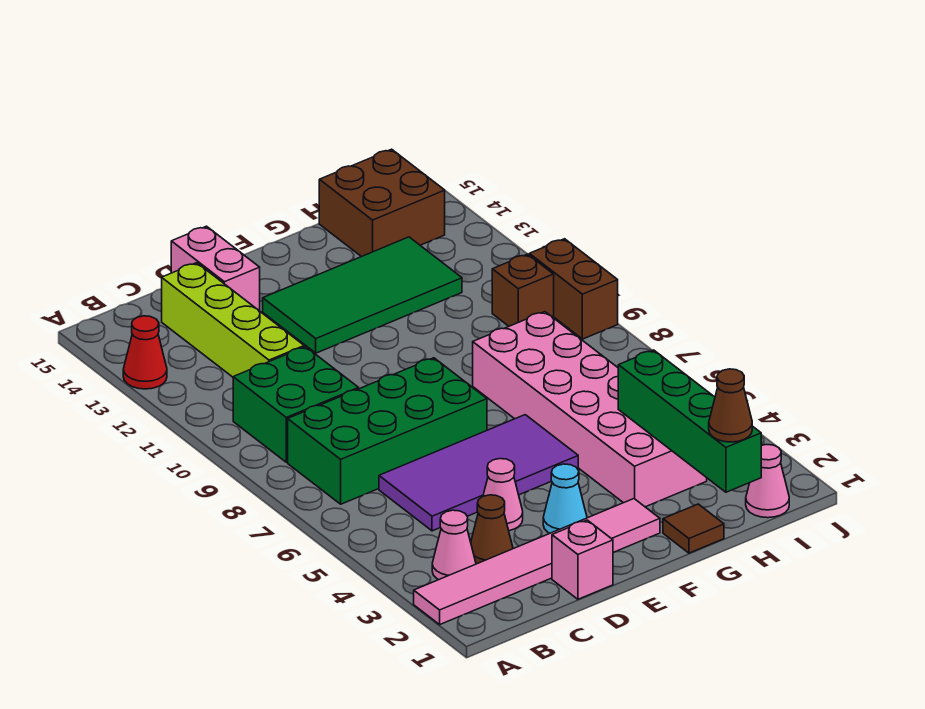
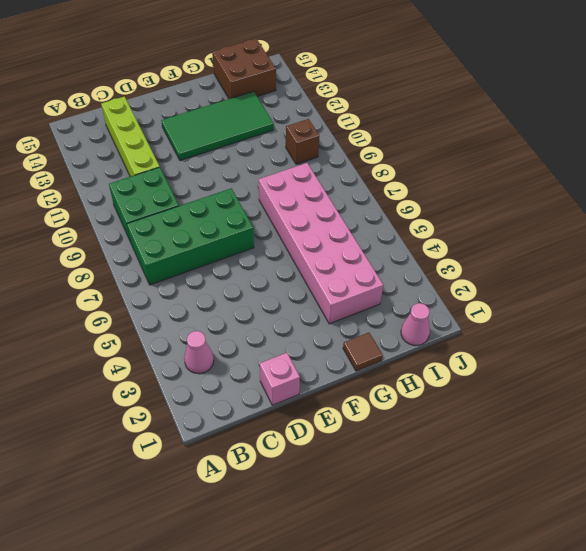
none -> pink 1x6 tile [414,499,660,624]
none -> red 1x1 cone [123,316,167,389]
none -> brown 1x1 cone [471,495,513,564]

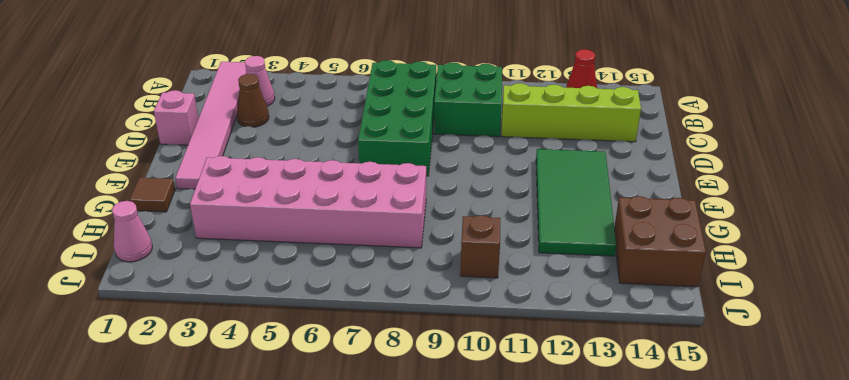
none -> purple 2x4 tile [379,415,578,531]
none -> pink 1x1 cone [483,459,523,531]
none -> pink 1x2 brick [171,226,260,311]

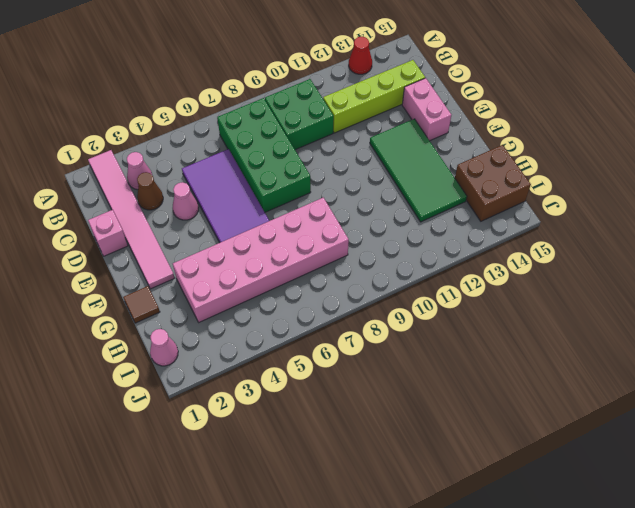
pink 1x2 brick [402,78,451,141] -> pink 1x2 brick turned to [171,226,260,311]
none -> cyan 1x1 cone [543,464,587,533]
none -> brown 1x1 brick [492,254,554,326]
none -> brown 1x2 brick [529,239,618,339]

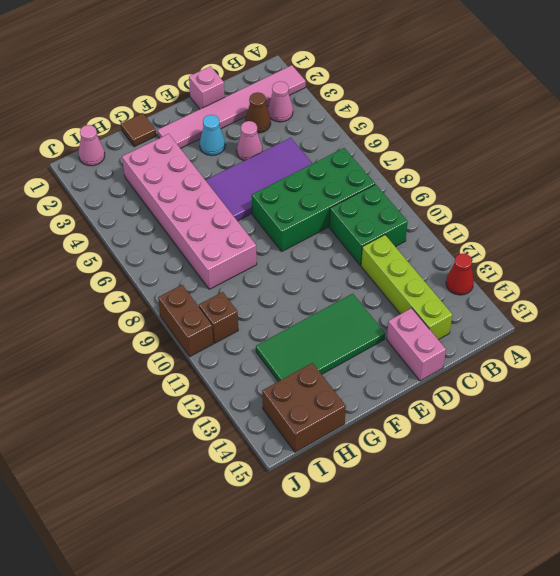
none -> green 1x4 brick [618,350,761,492]
none -> brown 1x1 cone [709,369,752,442]

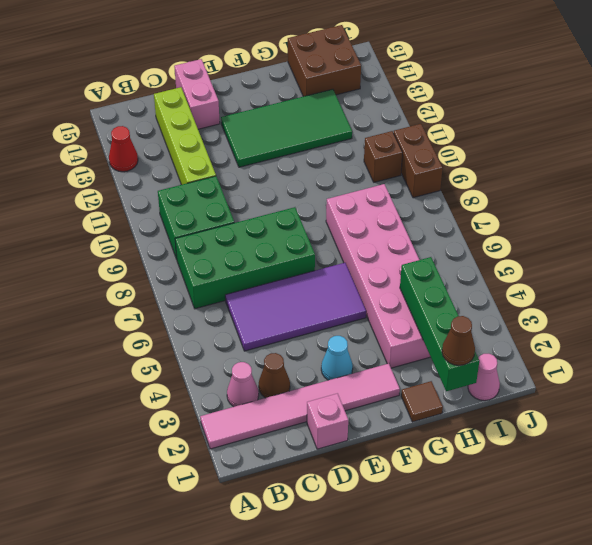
none -> pink 1x1 cone [483,459,523,531]

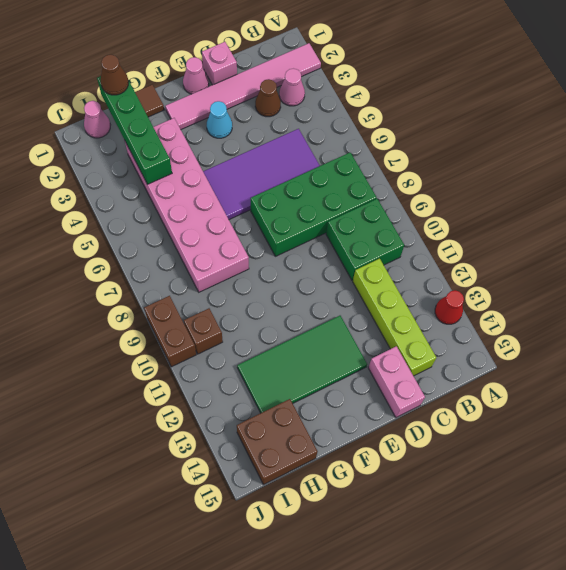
pink 1x1 cone [183,57,209,94] -> pink 1x1 cone moved to [483,459,523,531]

